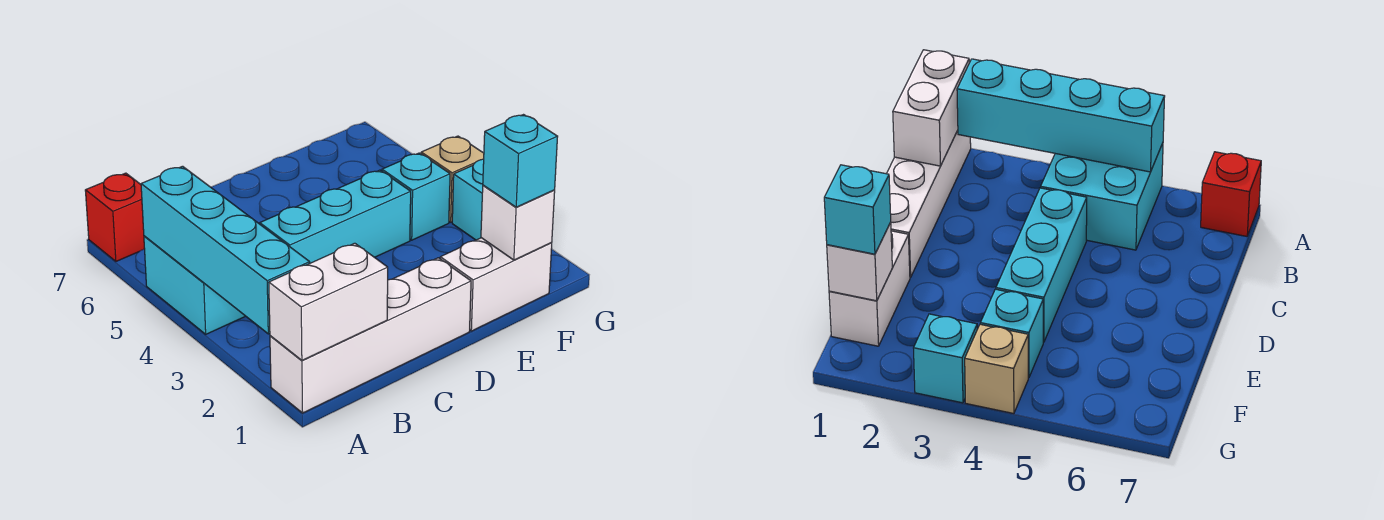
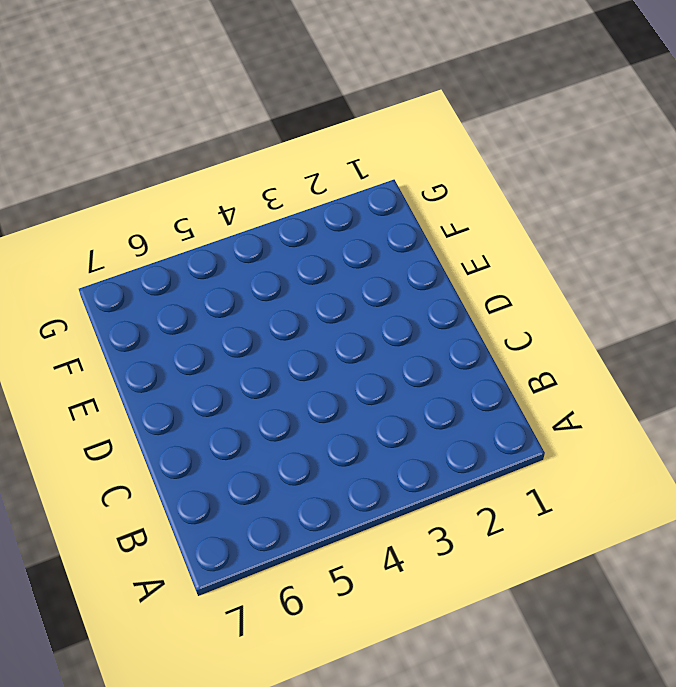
none -> white 1x4 brick [270,258,471,413]
none -> cyan 2x2 brick [144,236,245,334]
none -> red 1x1 brick [85,173,145,261]

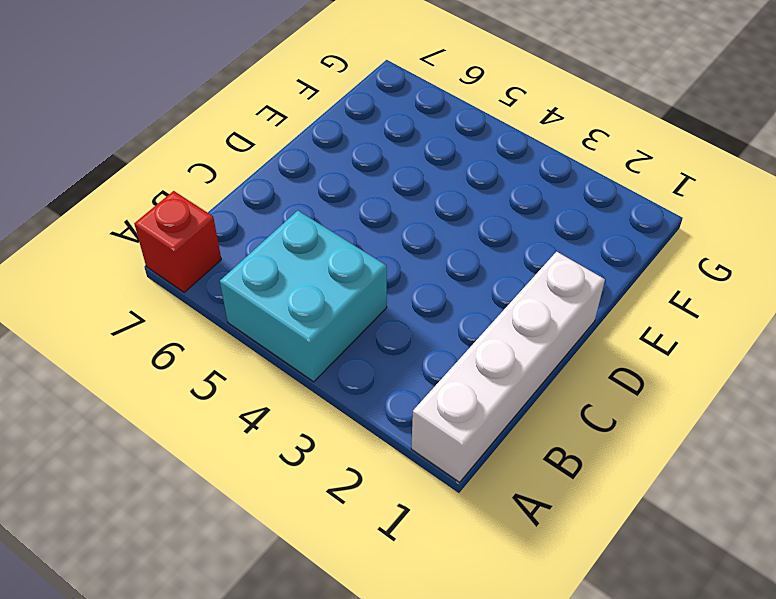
none -> cyan 1x3 brick [260,170,411,263]
none -> white 1x2 brick [440,238,552,331]
none -> cyan 1x1 brick [382,153,450,240]

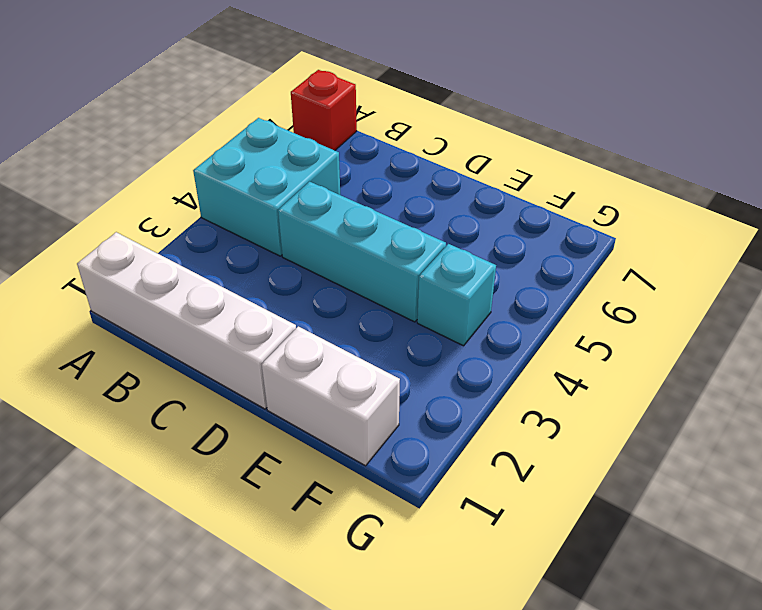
none -> cyan 1x1 brick [452,159,484,240]
none -> tan 1x1 brick [421,136,484,222]
none -> white 1x2 brick [269,243,388,360]

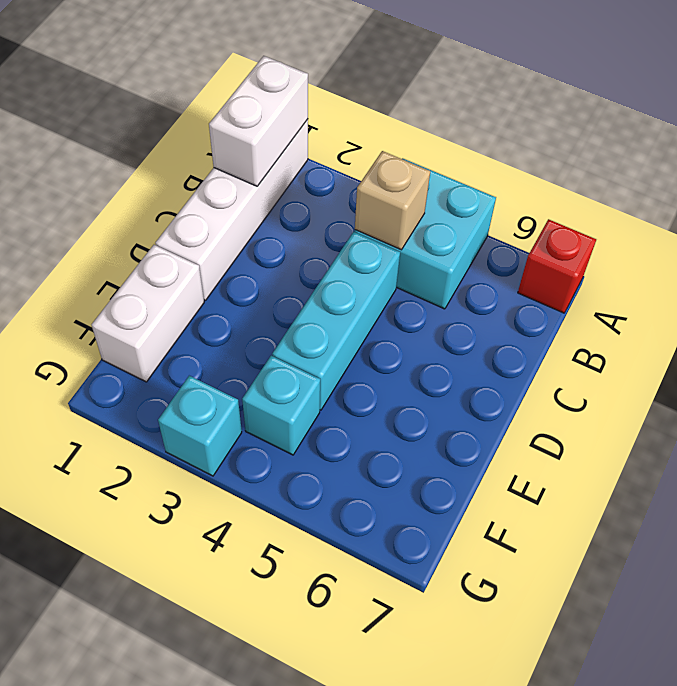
tan 1x1 brick [355,151,430,250] -> tan 1x1 brick moved to [421,136,484,222]
none -> cyan 1x4 brick [141,166,310,334]
none -> white 1x1 brick [481,185,555,260]
none -> cyan 1x1 brick [483,115,558,207]

